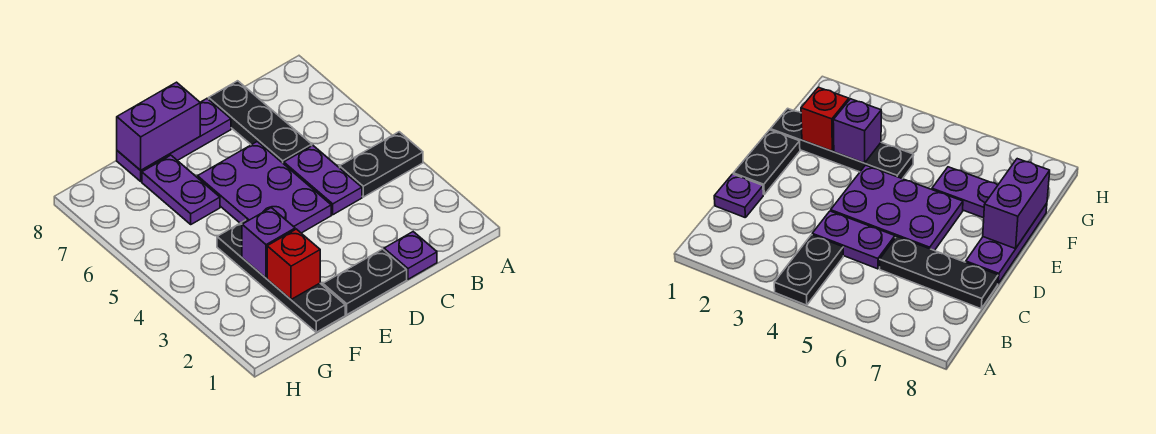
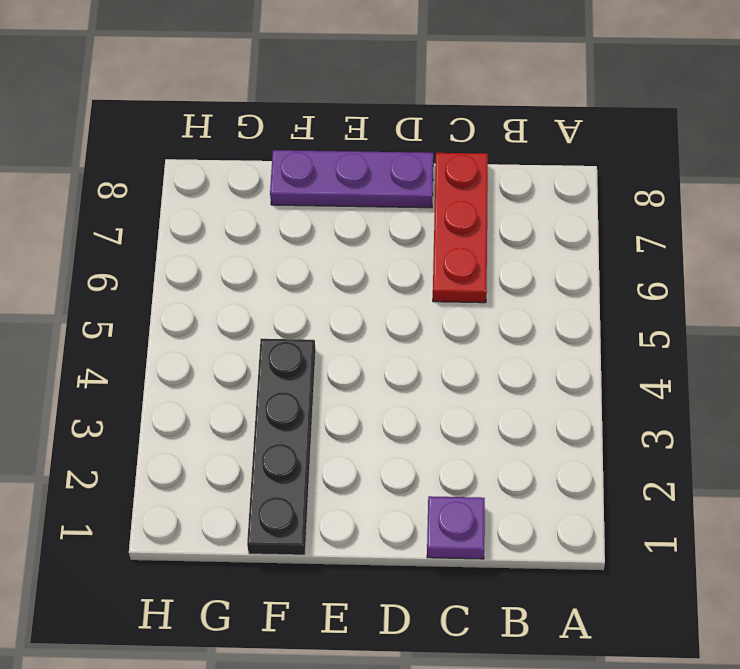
red 1x3 plate [433,153,488,303] -> black 1x3 plate [209,81,312,164]
none -> black 1x2 plate [340,132,423,197]
none -> purple 1x2 plate [284,146,362,215]
none -> black 1x2 plate [323,249,407,315]

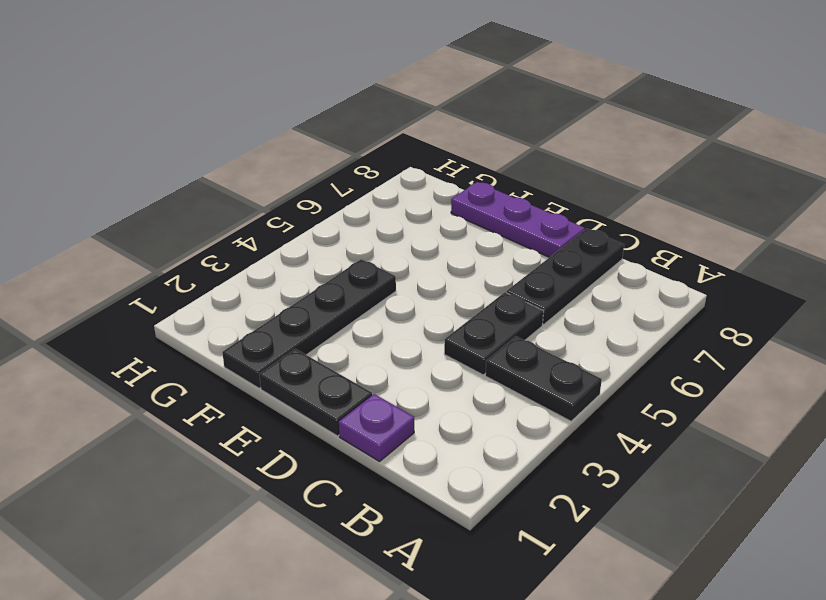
black 1x2 plate [444,292,544,375] -> purple 1x2 plate [284,146,362,215]
none -> purple 2x3 plate [198,142,331,233]
none -> purple 1x2 plate [142,155,220,224]
none -> purple 1x2 brick [117,82,200,170]

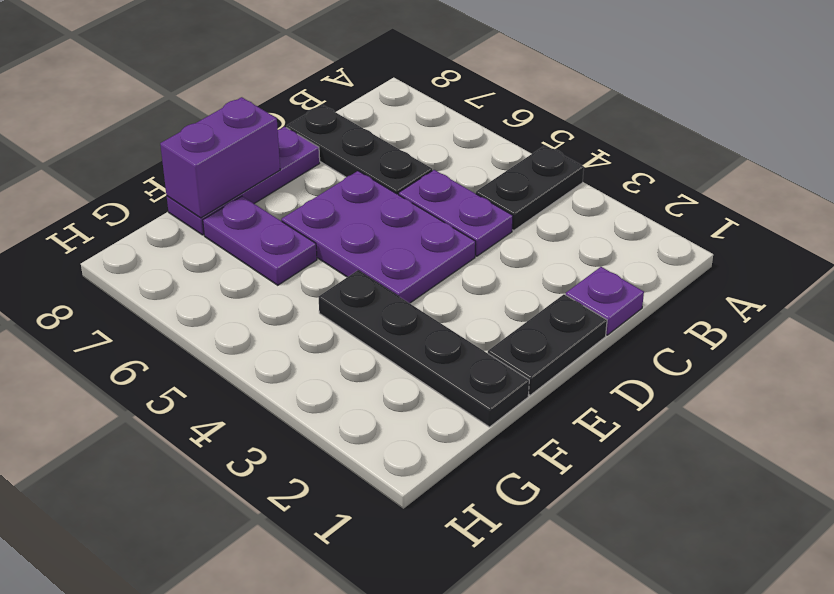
none -> red 1x1 brick [267,229,320,300]
none -> purple 1x1 brick [242,208,295,278]

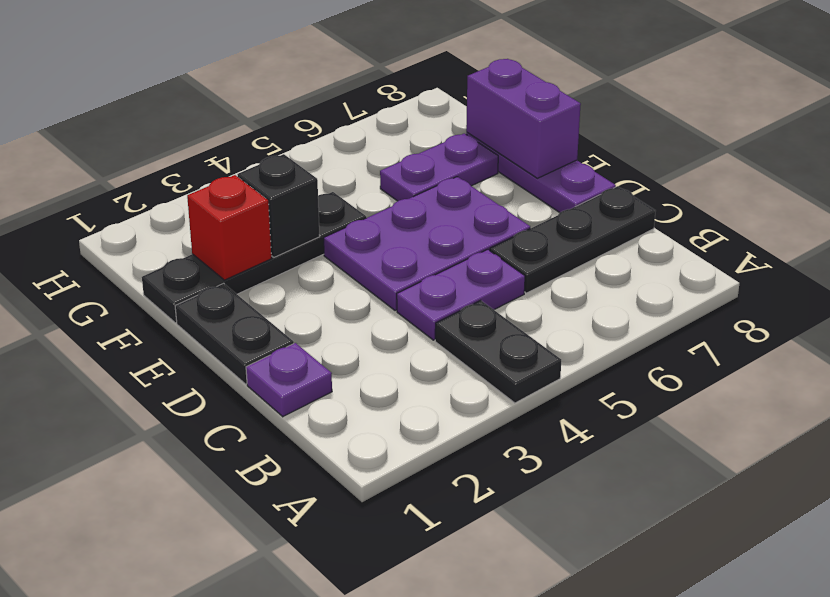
black 1x1 brick [237,154,320,257] -> purple 1x1 brick [242,208,295,278]

